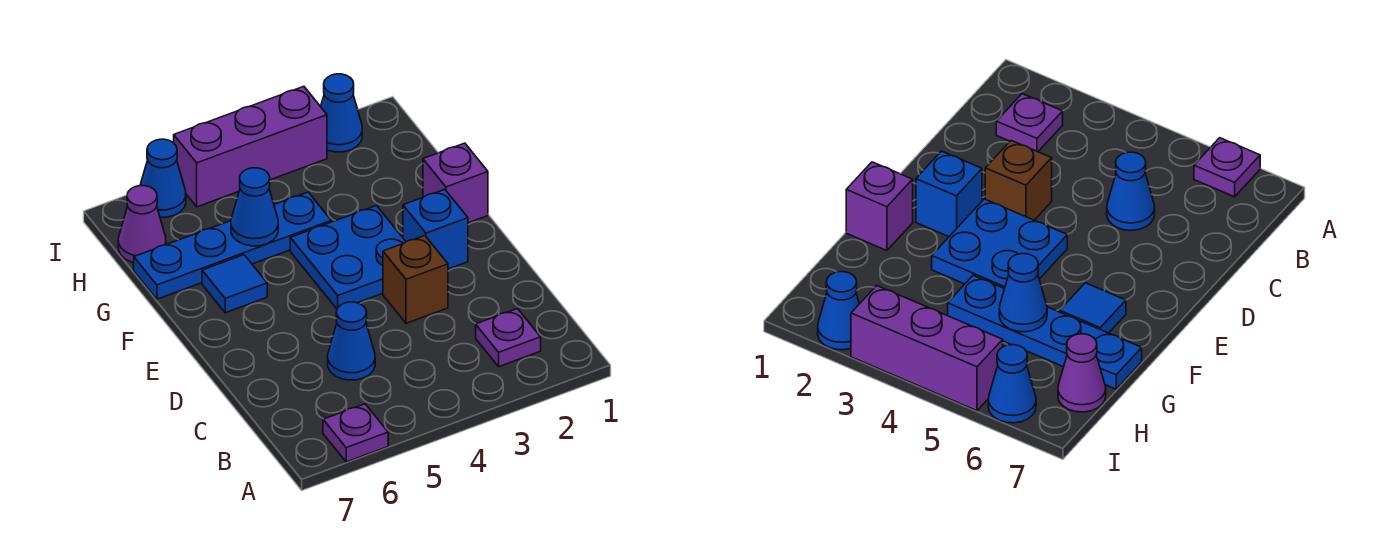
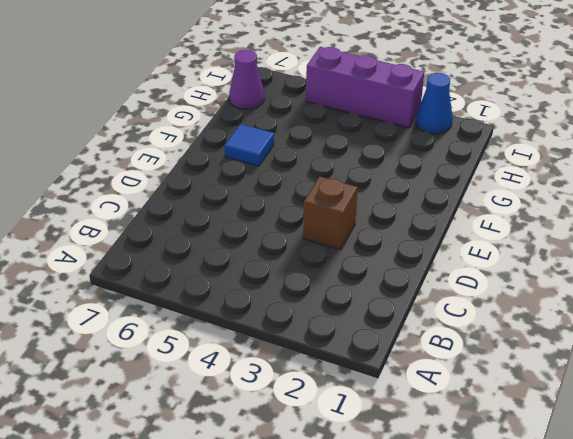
none -> purple 1x1 plate [323,404,388,462]
none -> purple 1x1 plate [476,309,541,367]
none -> blue 1x1 cone [328,302,375,380]

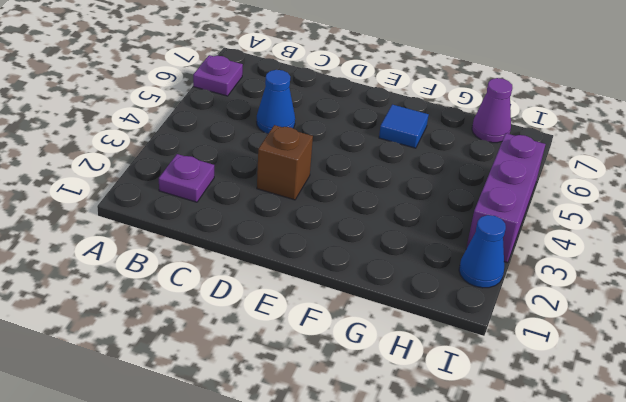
none -> blue 1x1 brick [403,189,468,269]
none -> blue 2x2 plate [290,206,406,309]
none -> purple 1x1 brick [423,143,488,223]

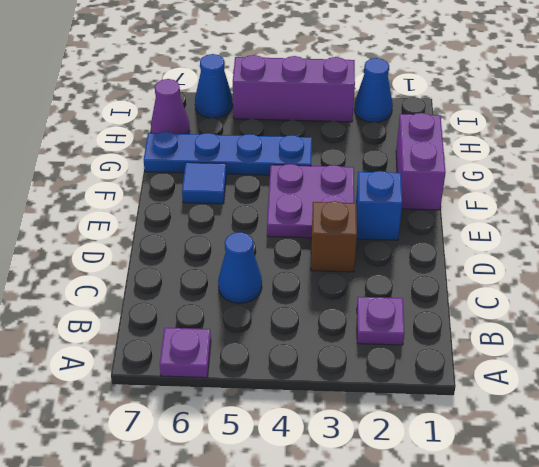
purple 2x2 plate [267,164,354,238] -> blue 2x2 plate [290,206,406,309]
purple 1x2 brick [396,113,446,210] -> purple 1x1 brick [423,143,488,223]
none -> blue 1x1 cone [231,168,278,246]

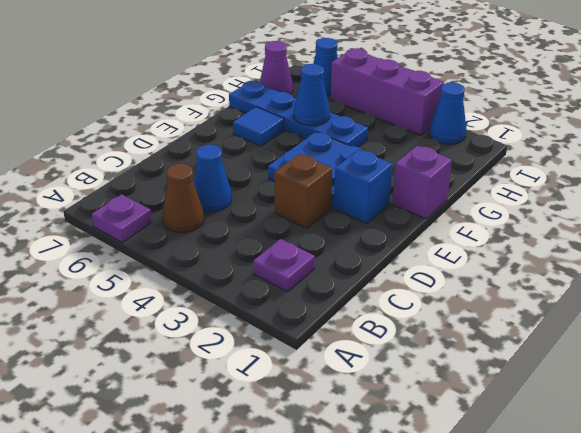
brown 1x1 cone [163,164,204,233] -> none

